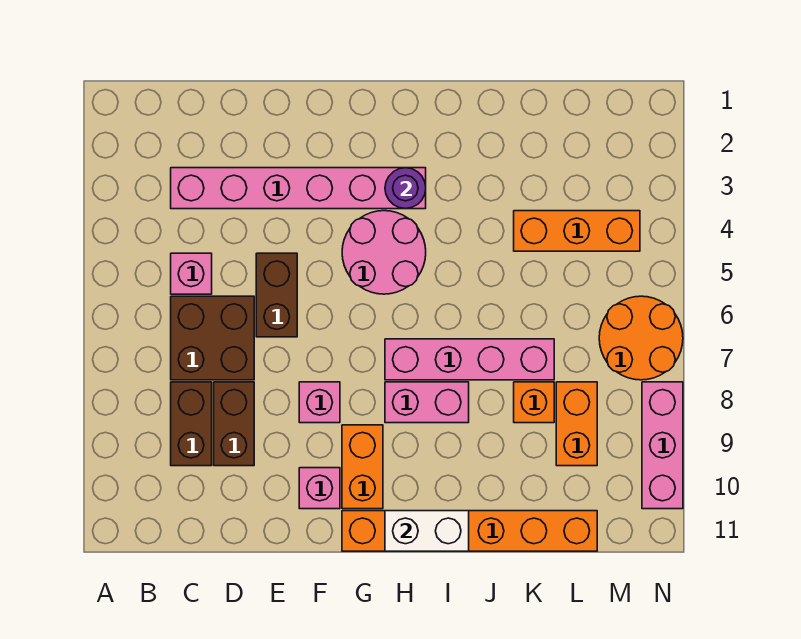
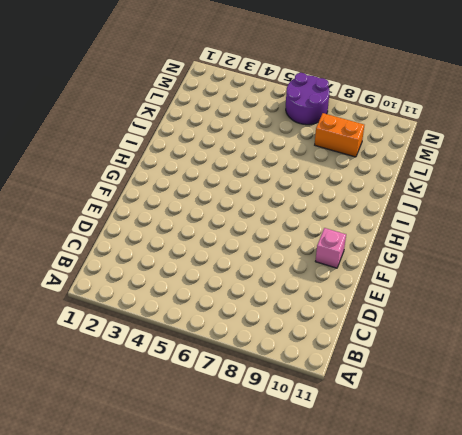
purple 2x2 round brick [286,73,330,125] -> orange 2x2 round brick [599,296,683,380]
none -> pink 1x6 brick [171,168,426,209]
none -> pink 1x1 brick [171,253,212,294]
none -> brown 2x2 brick [171,296,254,380]

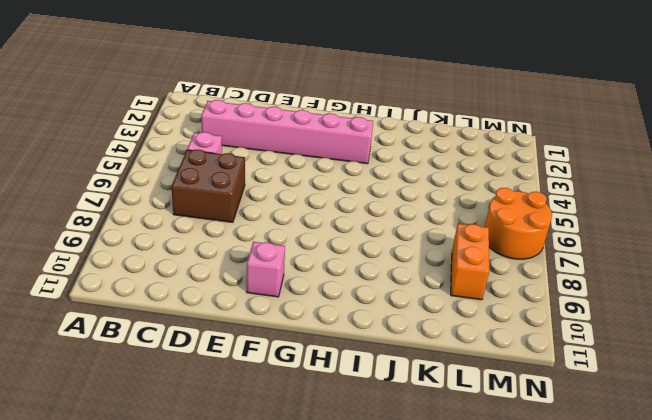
none -> brown 1x2 brick [171,382,212,466]
none -> brown 1x2 brick [214,382,254,466]
none -> brown 1x2 brick [256,253,297,337]

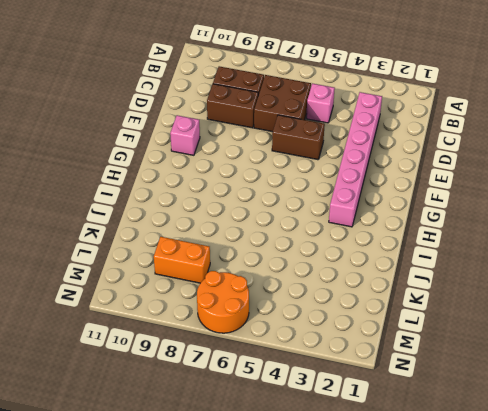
none -> pink 1x1 brick [299,382,340,423]
none -> pink 2x2 round brick [342,211,426,294]
none -> orange 1x2 brick [342,425,383,509]

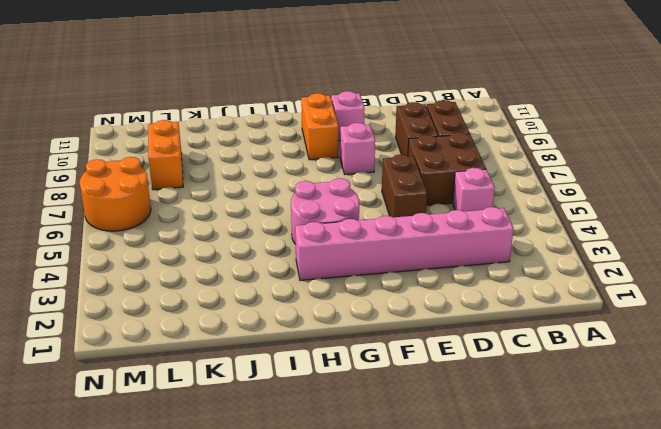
none -> orange 1x6 brick [342,511,597,551]
none -> pink 1x4 brick [385,339,554,380]
none -> pink 1x2 brick [385,382,469,423]

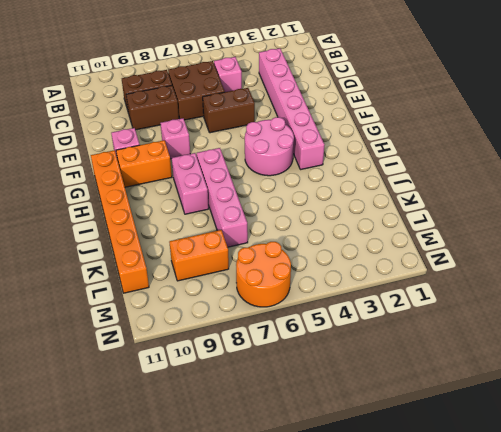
none -> orange 1x3 brick [514,211,640,251]
none -> orange 1x1 brick [514,382,554,423]
none -> pink 1x3 brick [642,382,683,509]

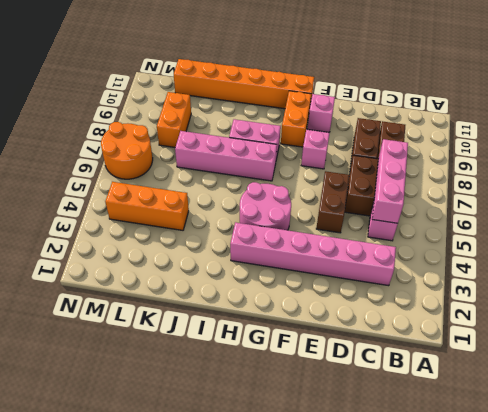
pink 1x3 brick [372,139,408,223] -> pink 1x3 brick moved to [642,382,683,509]
none -> orange 1x1 brick [514,382,554,423]
none -> purple 1x1 round brick [385,168,426,209]
none -> white 1x2 brick [385,511,469,551]

